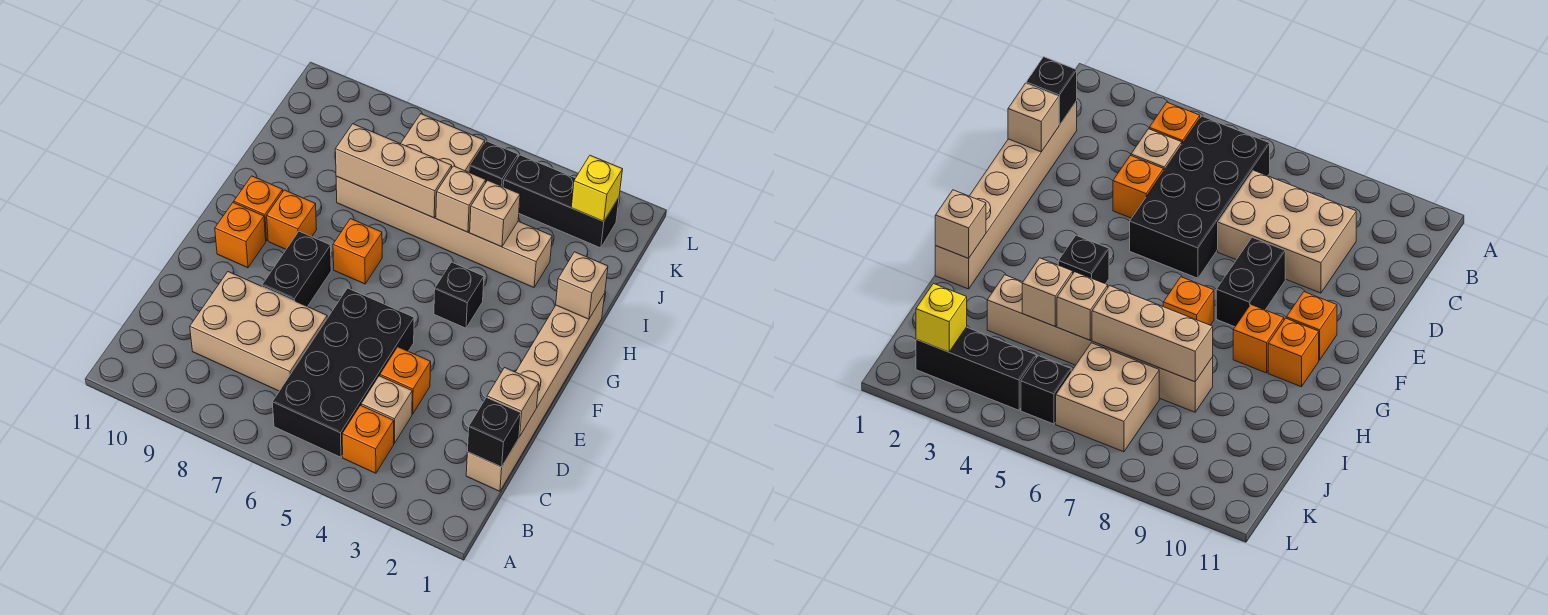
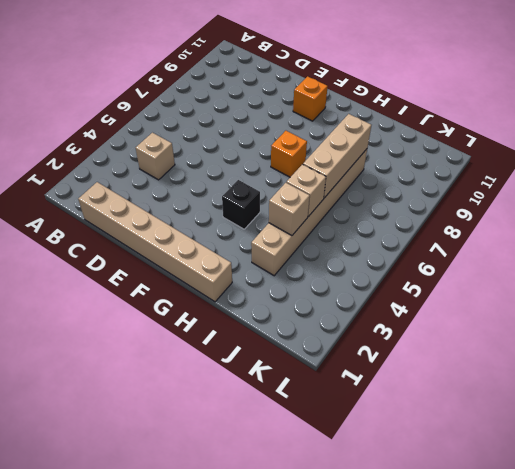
none -> orange 1x1 brick [342,405,394,473]
none -> black 2x4 brick [272,288,414,457]
none -> tan 2x3 brick [190,272,327,391]

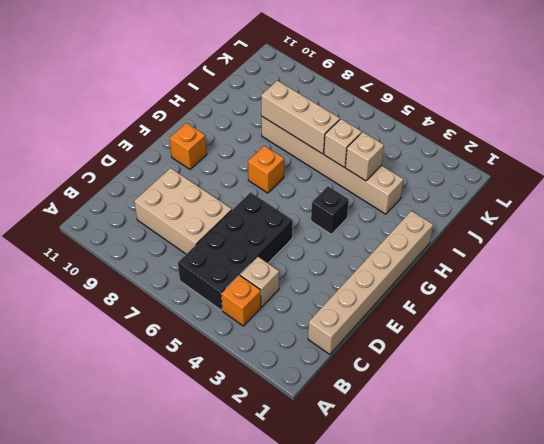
none -> orange 1x1 brick [380,347,431,414]
none -> black 1x2 brick [262,231,331,307]
none -> orange 1x1 brick [267,190,317,249]

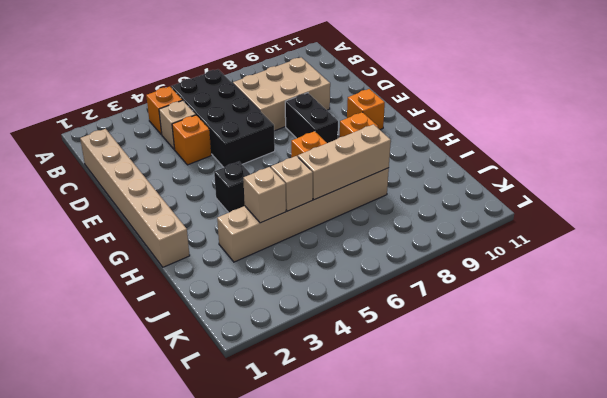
none -> orange 1x1 brick [234,176,283,241]
none -> tan 2x2 brick [401,114,485,173]
none -> black 1x3 brick [503,155,619,248]

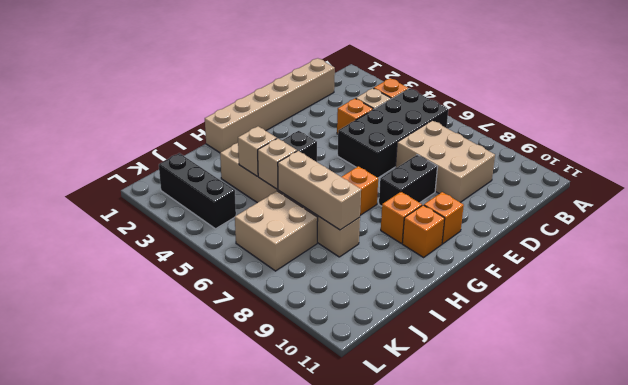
none -> black 1x1 brick [470,141,518,187]
none -> black 1x1 brick [467,398,521,467]
none -> tan 1x1 brick [487,368,539,436]

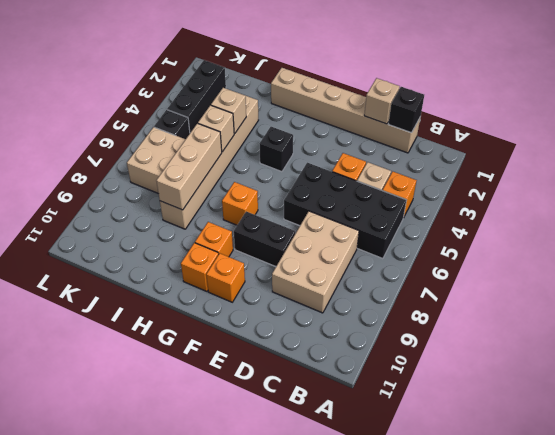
none -> tan 1x1 brick [556,252,608,319]
none -> yellow 1x1 brick [571,155,623,221]

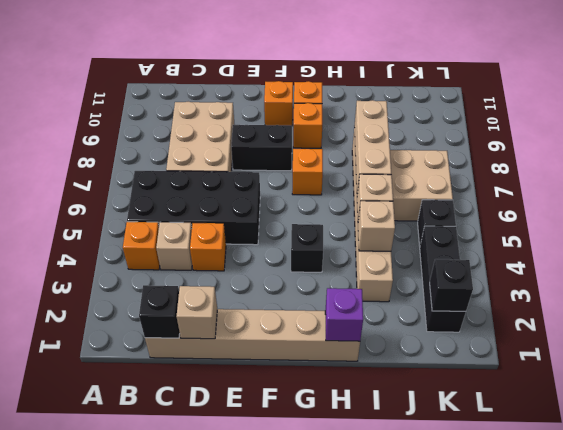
purple 1x1 brick [325,288,363,341] -> tan 1x1 brick [556,252,608,319]
black 1x1 brick [430,259,473,311] -> yellow 1x1 brick [571,155,623,221]

